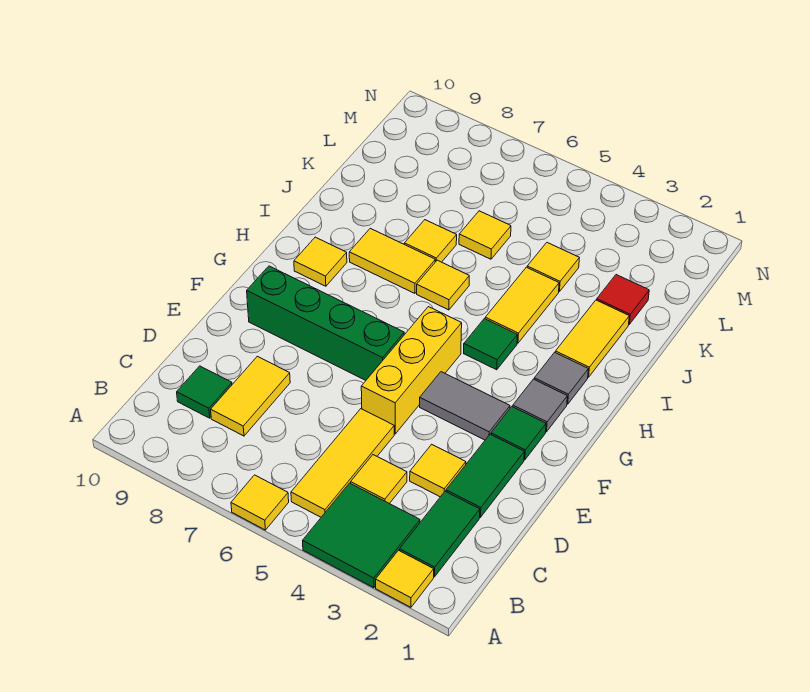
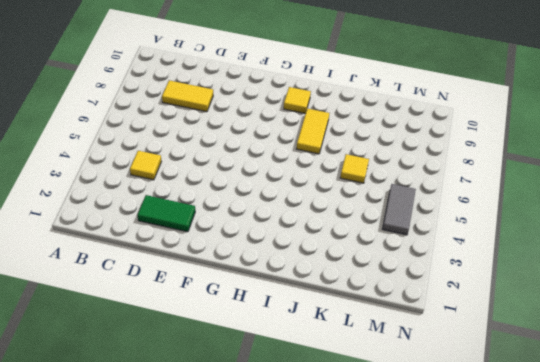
grey 1x2 tile [383,184,416,235] -> grey 1x2 tile moved to [420,372,510,440]
none -> yellow 1x1 tile [376,550,434,607]
none -> green 2x2 tile [303,483,420,588]
none -> yellow 1x1 tile [231,475,289,530]

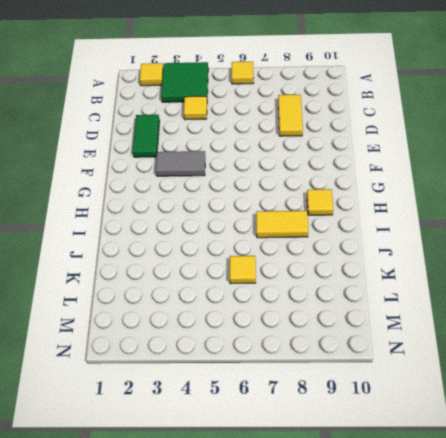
none -> green 1x2 tile [400,491,480,577]
none -> yellow 1x3 tile [291,409,394,517]
none -> green 1x1 tile [177,366,232,418]

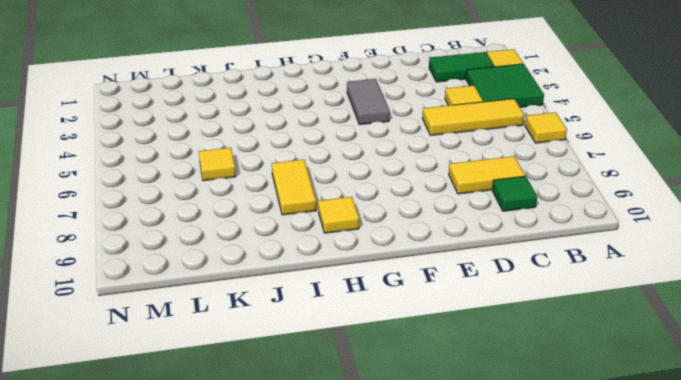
none -> green 1x2 tile [446,434,524,517]
none -> yellow 1x1 tile [410,444,466,497]
none -> yellow 1x3 brick [361,307,462,434]

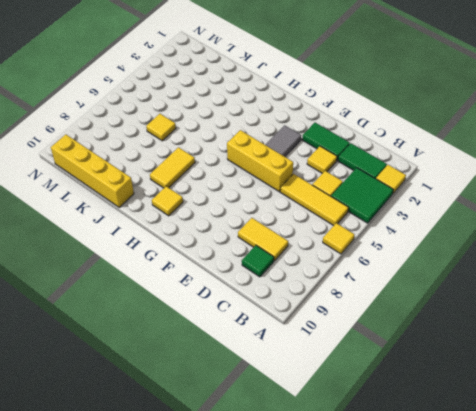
yellow 1x4 brick [51,134,134,207] -> none
none -> green 1x1 tile [491,407,546,460]
none -> green 1x4 brick [247,266,404,380]
none -> grey 1x1 tile [513,379,567,432]

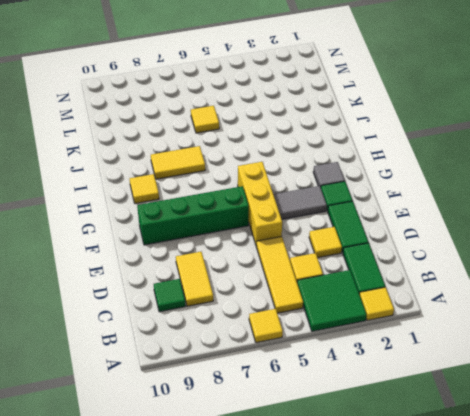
none -> grey 1x1 tile [534,352,588,404]
none -> green 1x1 tile [464,319,517,370]
none -> yellow 1x2 tile [555,300,629,377]

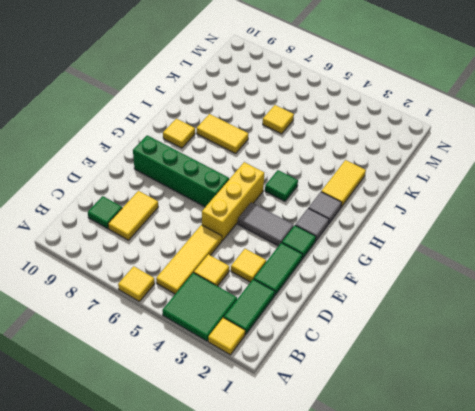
none -> yellow 1x2 tile [485,267,559,343]
none -> yellow 1x1 tile [417,260,469,310]
none -> yellow 1x1 tile [404,220,457,262]

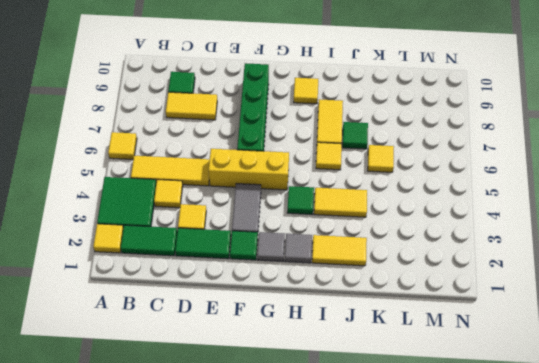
green 1x1 tile [342,122,368,149] -> yellow 1x1 tile [404,220,457,262]
none -> red 1x1 tile [597,275,649,324]
none -> yellow 1x1 tile [527,243,579,292]

